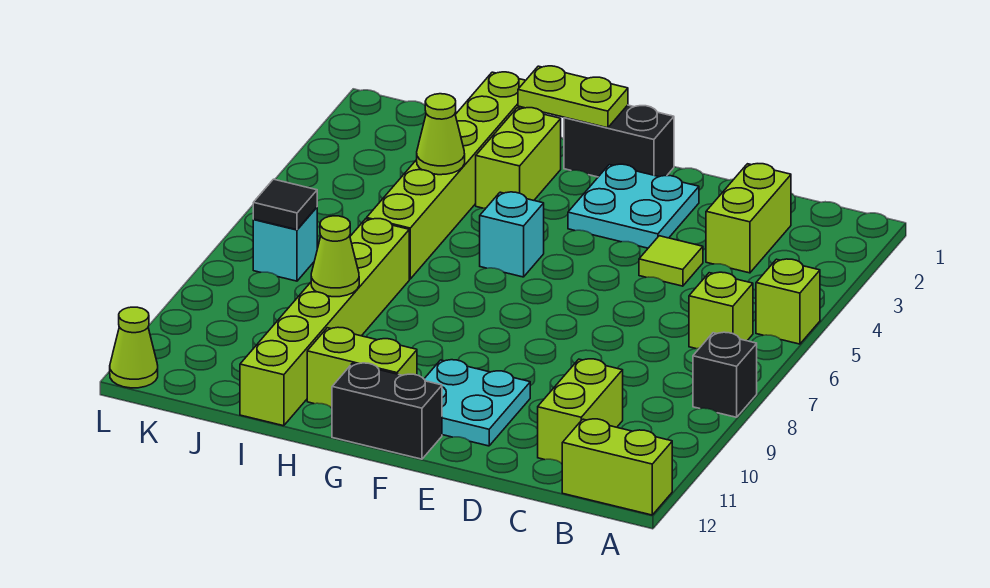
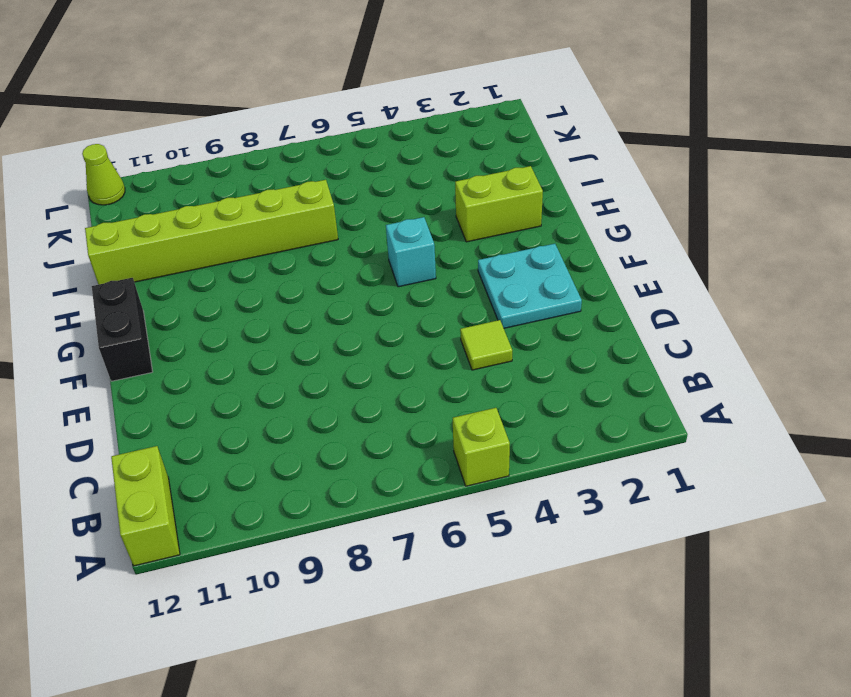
none -> black 1x1 brick [693,332,757,417]
none -> lime 1x1 brick [689,272,753,349]
none -> lime 1x2 brick [706,164,791,273]

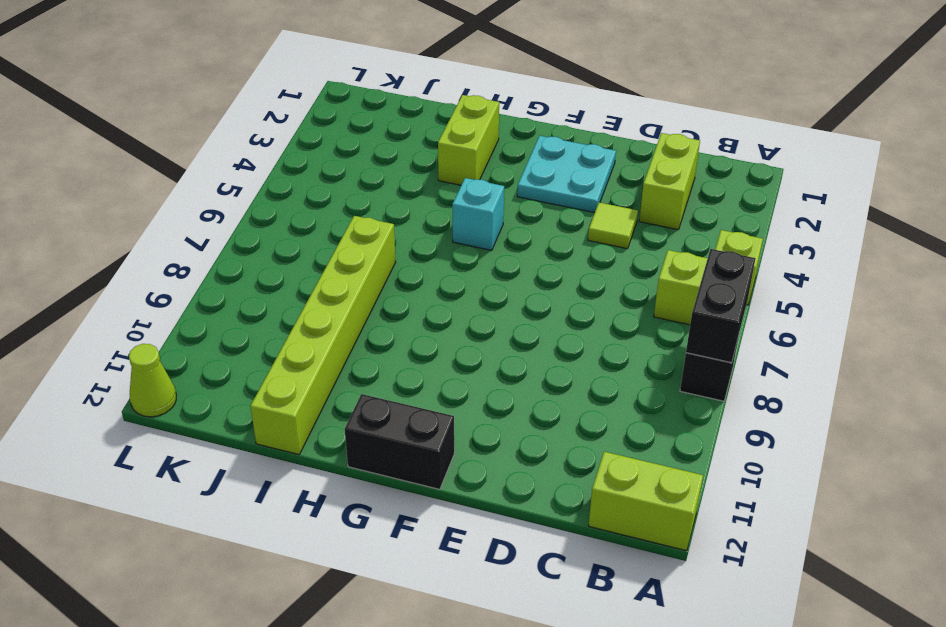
black 1x2 brick [686,249,756,363] -> black 1x2 brick turned to [564,105,674,177]
none -> lime 1x2 brick [538,359,623,463]
none -> cyan 2x2 plate [424,360,530,446]
none -> lime 1x2 brick [307,327,417,408]

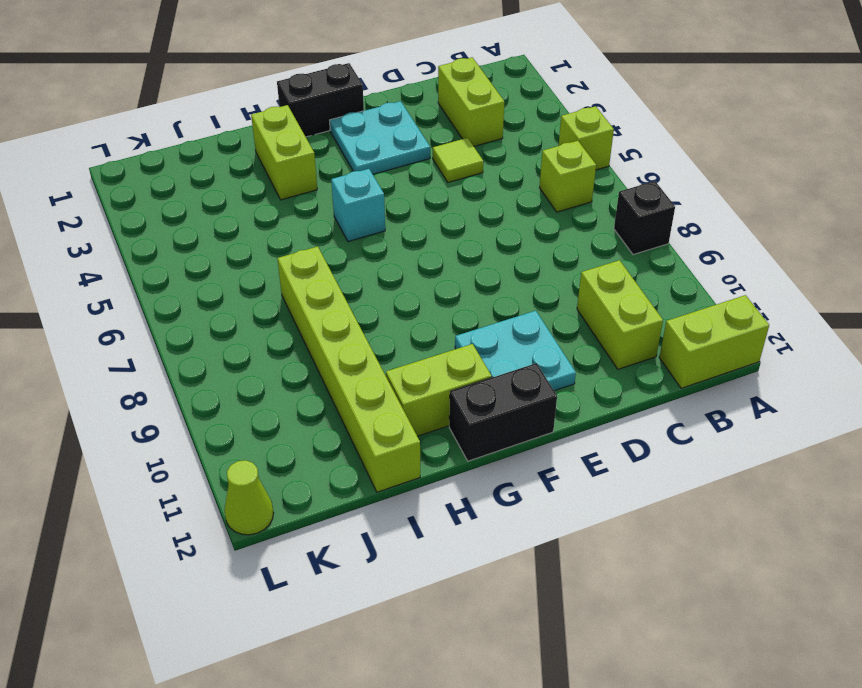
none -> lime 1x6 brick [367,72,526,279]
none -> cyan 1x1 brick [253,207,317,281]
none -> lime 1x2 plate [518,66,628,128]

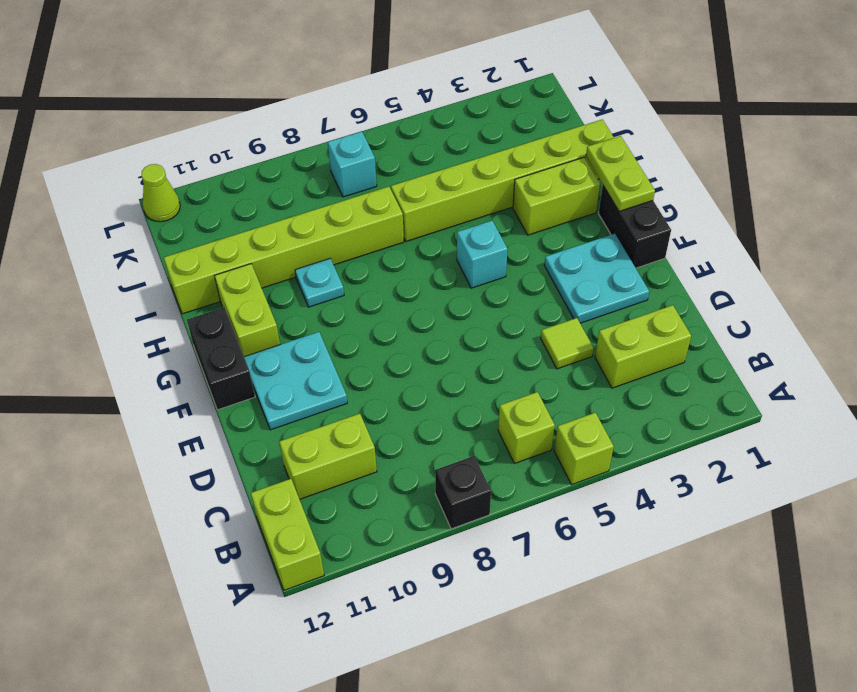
cyan 1x1 plate [295,259,344,307] -> none
none -> lime 1x1 cone [417,94,465,175]
none -> lime 1x1 cone [311,216,359,297]
none -> black 1x1 tile [253,179,317,230]

